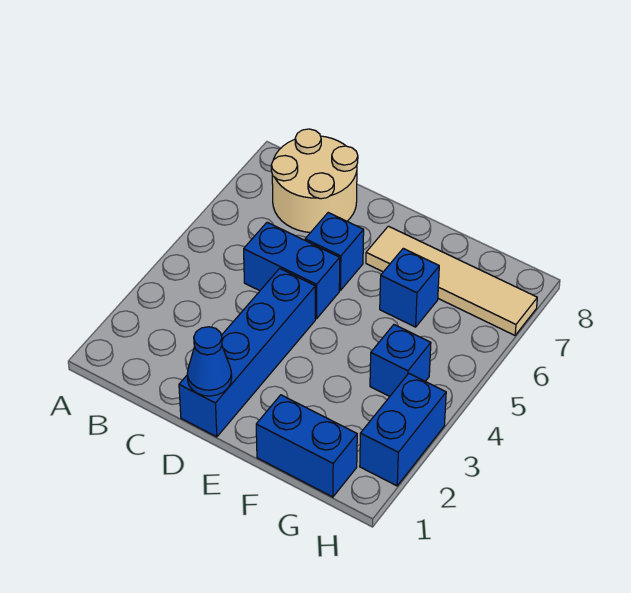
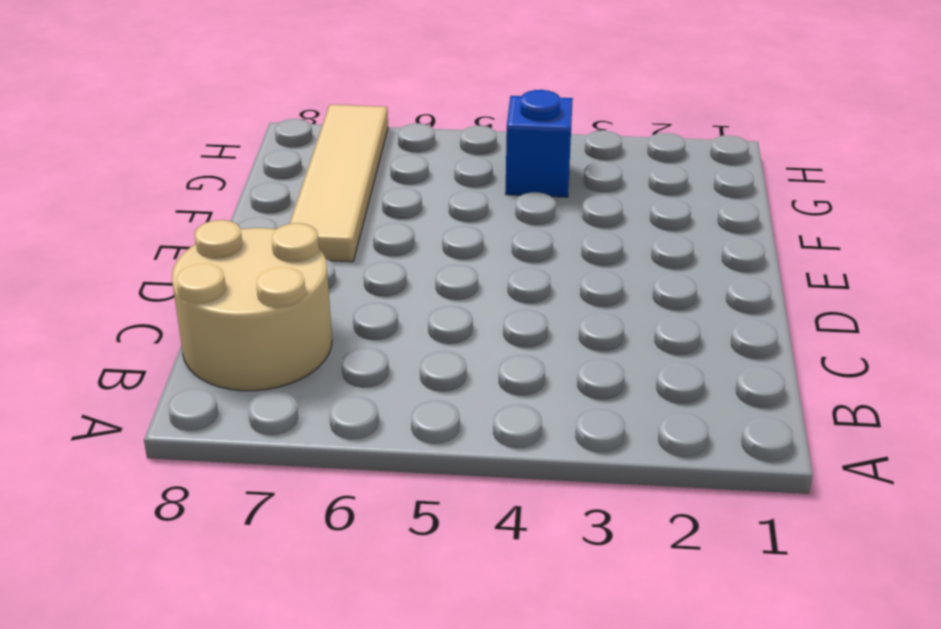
none -> blue 1x2 brick [244,222,340,319]
none -> blue 1x4 brick [179,268,315,437]

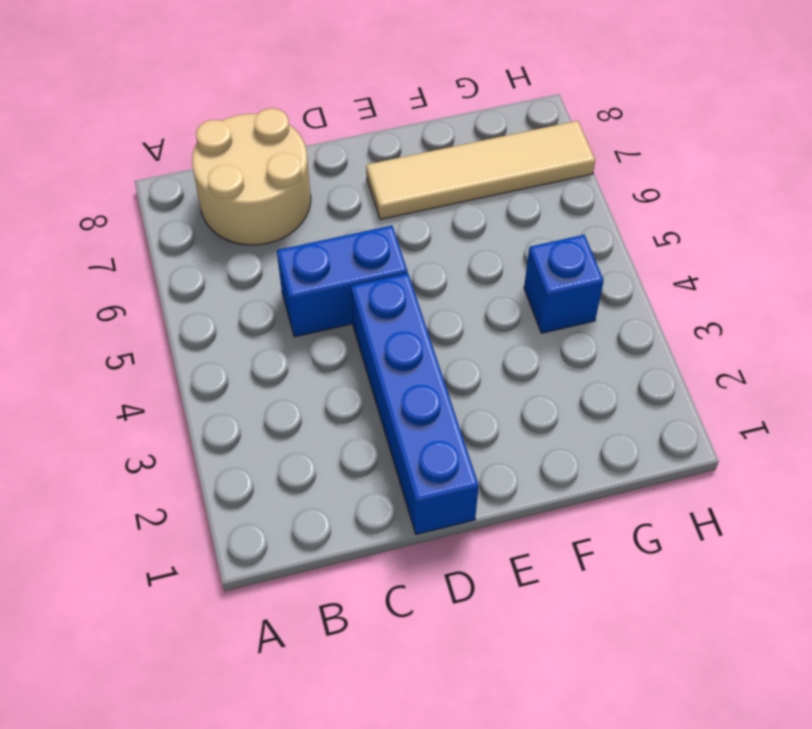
none -> blue 1x1 brick [305,213,364,290]
none -> blue 1x2 brick [256,395,357,497]

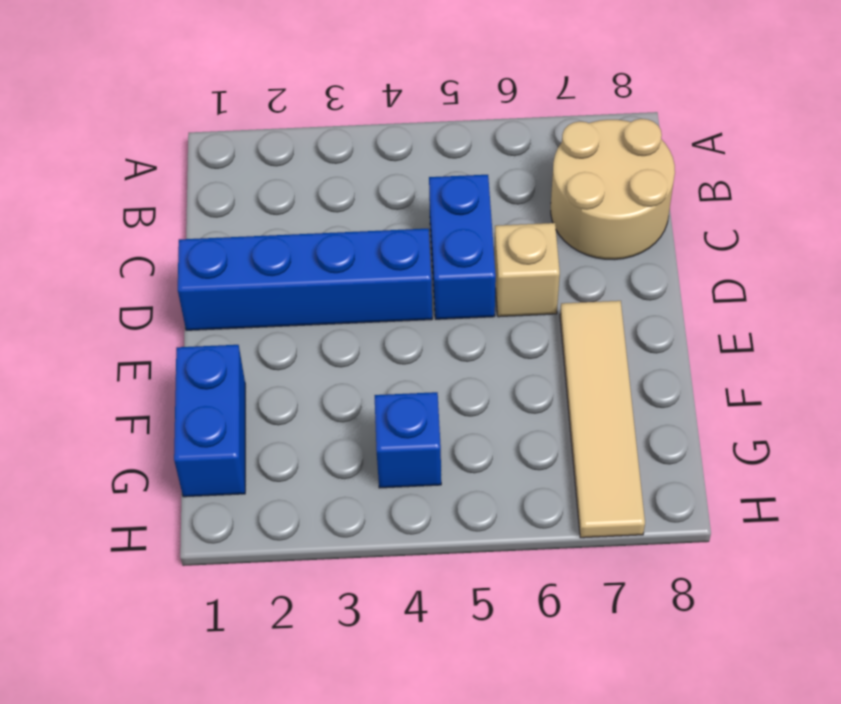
tan 1x1 brick [494,223,560,317] -> blue 1x1 brick [305,213,364,290]
none -> blue 1x1 brick [380,248,439,327]
none -> blue 1x2 brick [360,374,446,486]

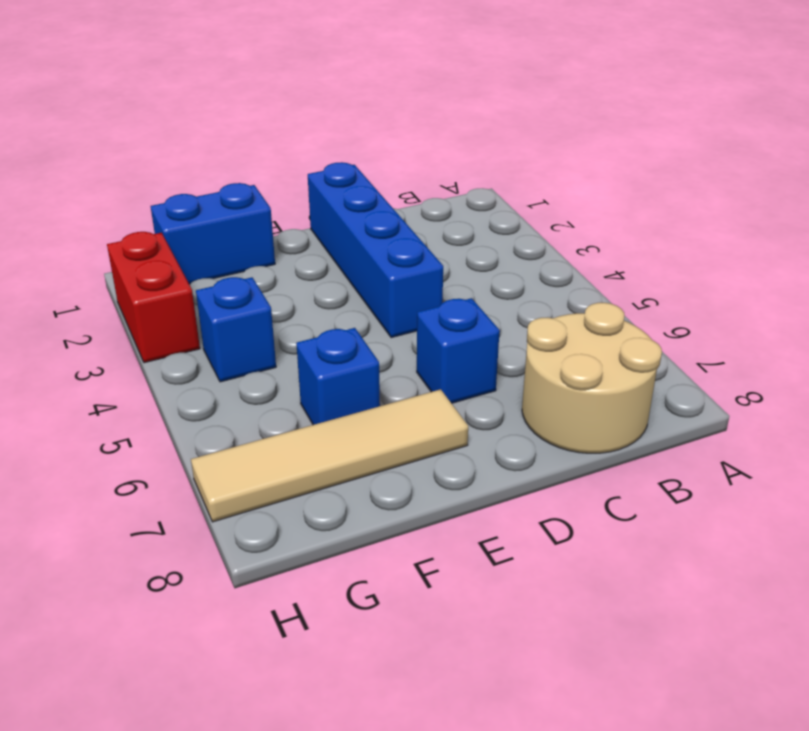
red 1x2 brick [107,232,200,363] -> blue 1x2 brick [360,374,446,486]
none -> blue 1x2 brick [244,222,340,319]
none -> blue 1x1 cone [187,327,232,396]

